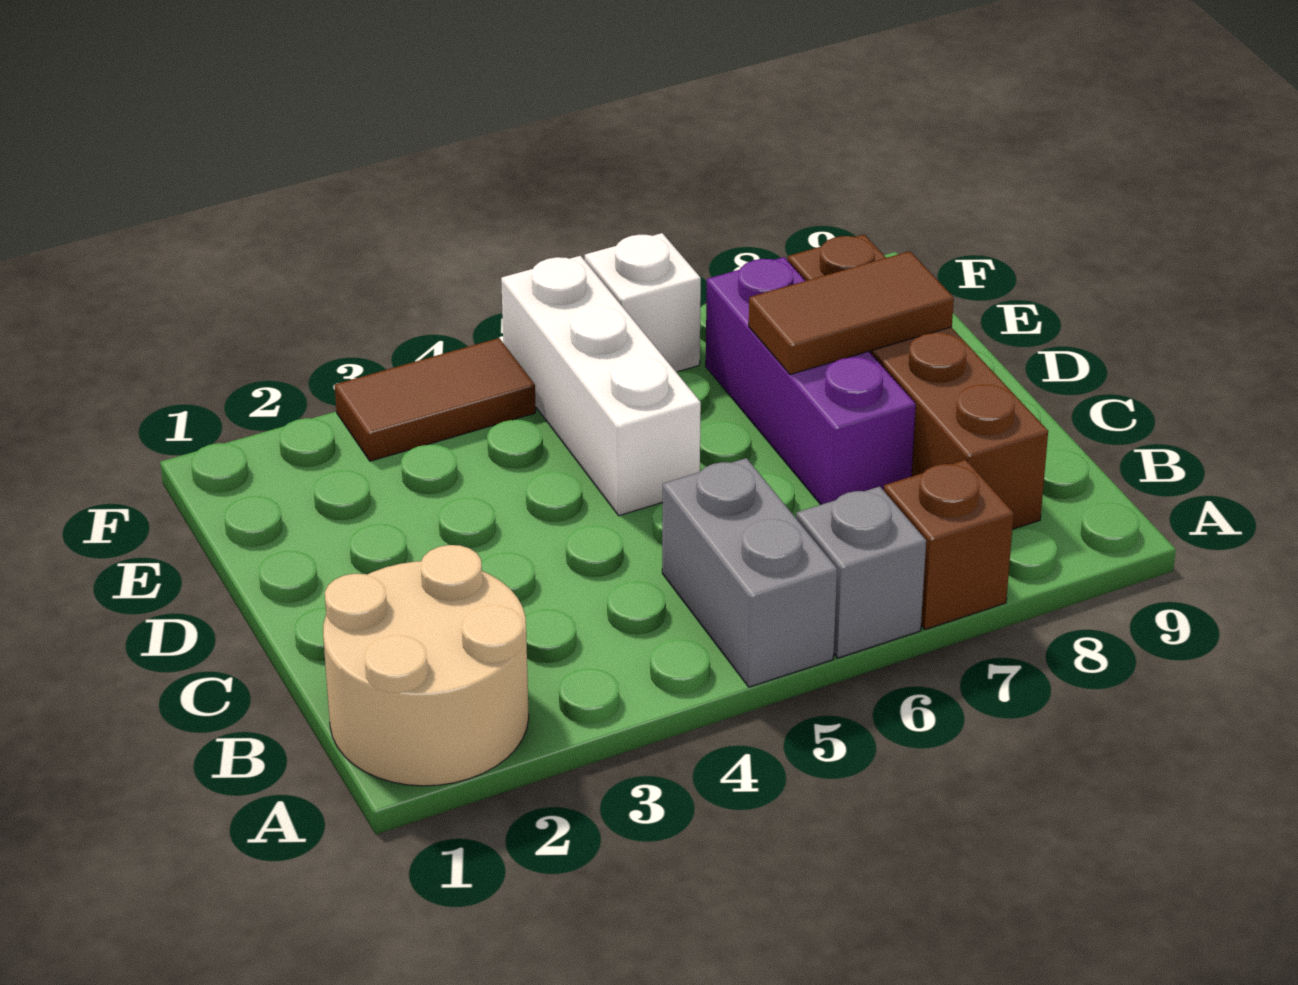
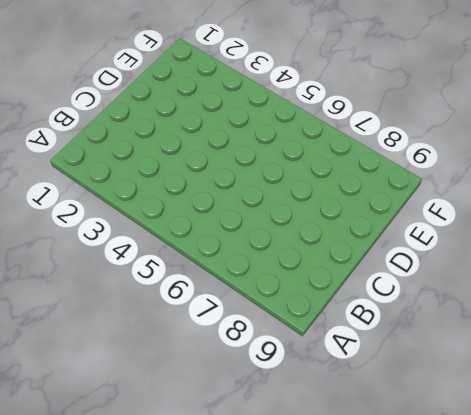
none -> tan 2x2 round brick [323,545,529,786]
none -> grey 1x2 brick [662,458,837,687]

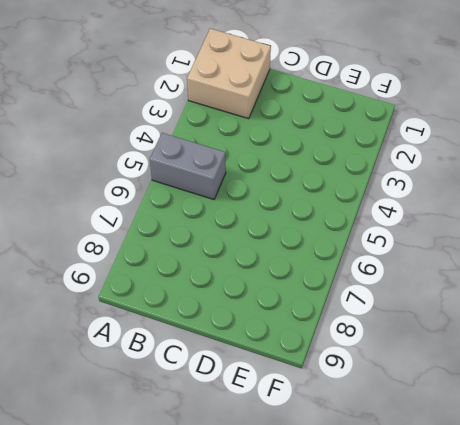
tan 2x2 brick [187,29,271,119] -> tan 2x2 round brick [323,545,529,786]
none -> grey 1x1 brick [796,487,926,658]
none -> brown 1x1 brick [884,460,1014,629]

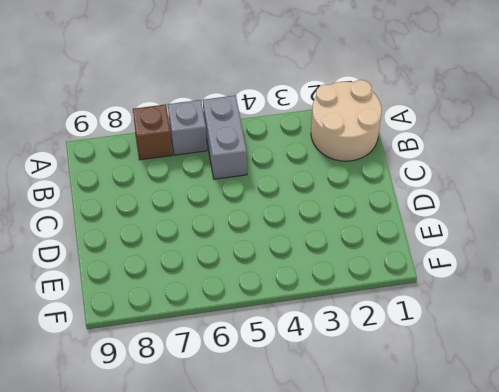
none -> brown 1x4 brick [788,235,1048,529]
none -> purple 1x3 brick [706,257,916,505]

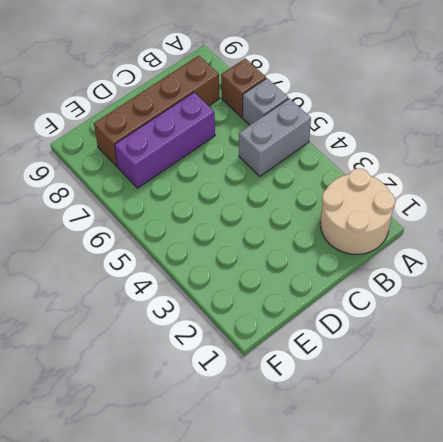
none -> white 1x3 brick [501,256,701,516]
none -> brown 1x2 tile [335,338,536,461]

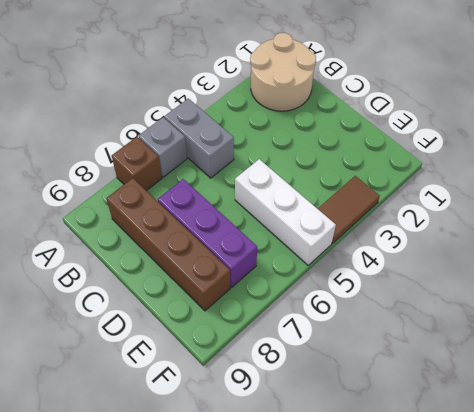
none -> white 1x1 brick [585,233,701,372]
none -> brown 1x2 tile [749,251,954,375]

